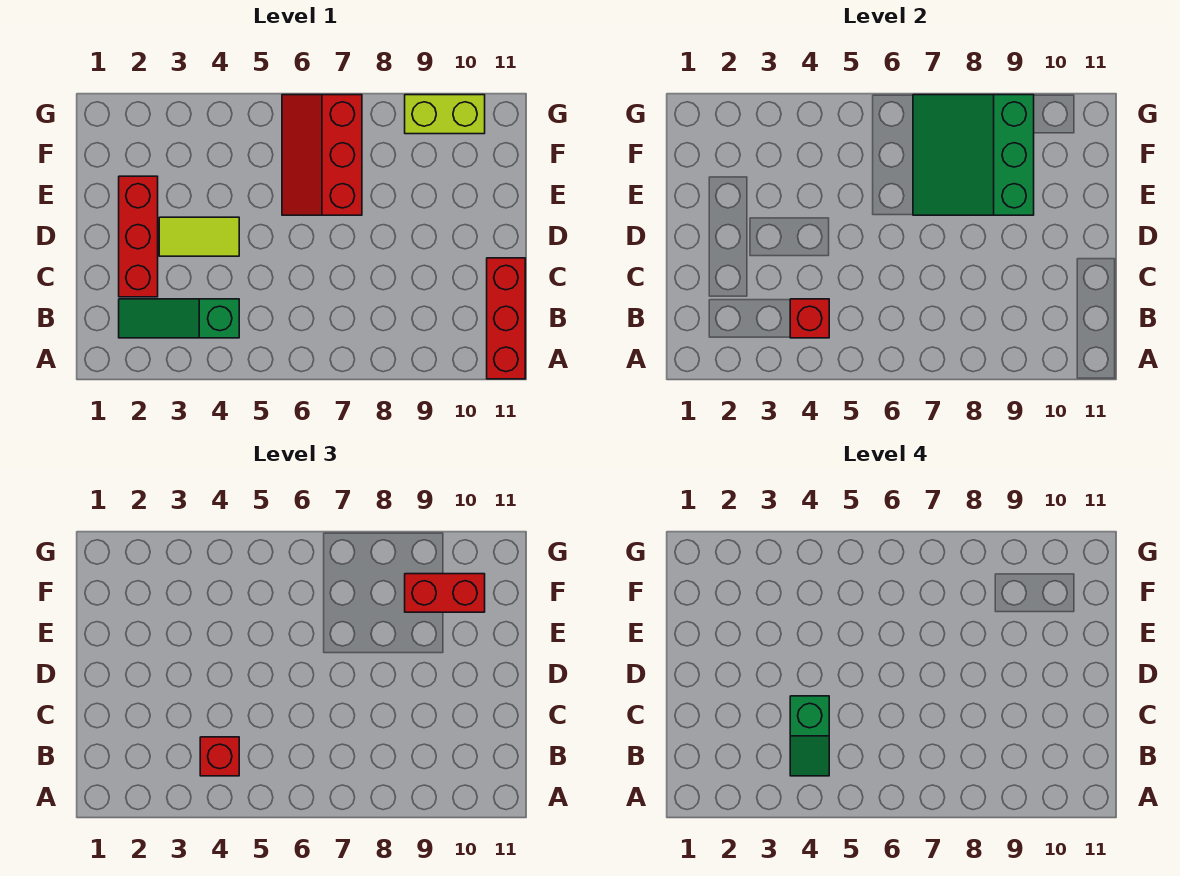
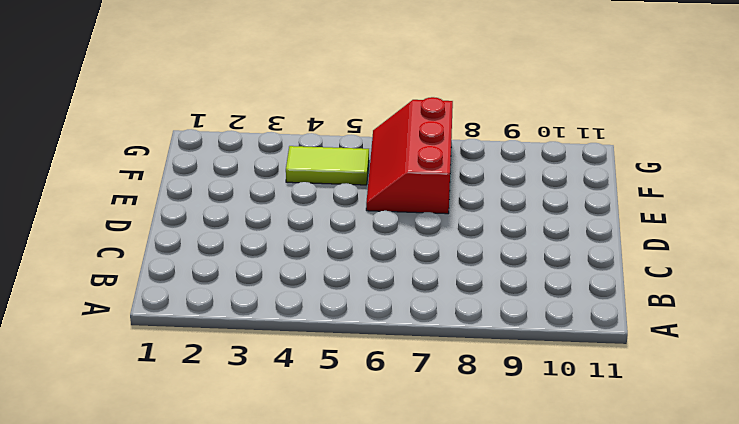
lime 1x2 tile [286,146,369,185] -> lime 1x2 tile moved to [159,217,239,256]
none -> red 1x3 brick [487,258,525,379]
none -> green 1x3 slope [119,299,239,338]

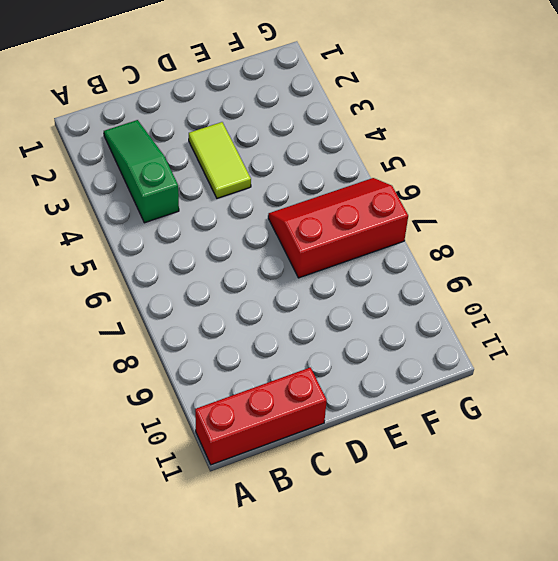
none -> red 1x3 brick [119,176,158,297]
none -> lime 1x2 brick [405,95,485,134]

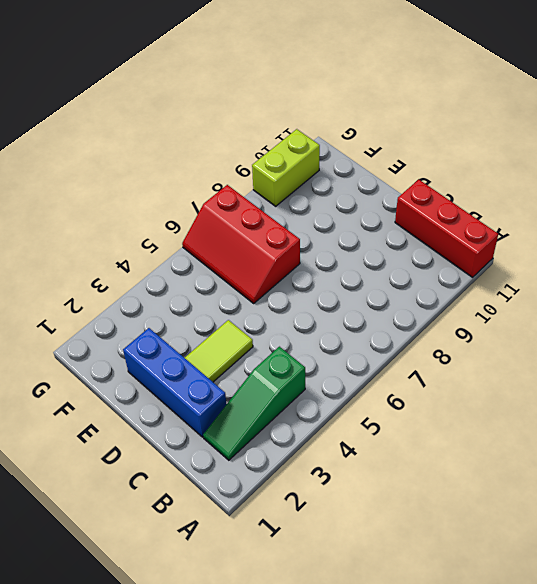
blue 1x3 brick [123,328,227,437] -> red 1x3 brick [119,176,158,297]
none -> red 1x1 brick [790,299,829,338]
none -> green 3x3 slope [913,95,1034,215]

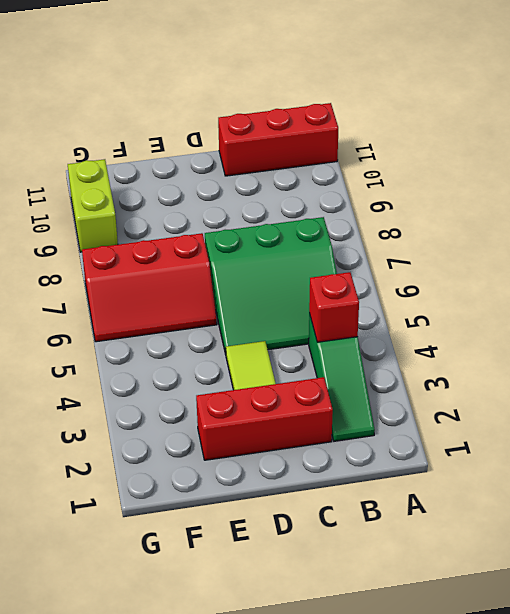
green 3x3 slope [205,217,337,354] -> green 3x3 slope moved to [913,95,1034,215]
none -> red 1x1 brick [200,737,239,776]
none -> red 1x2 brick [405,574,485,612]

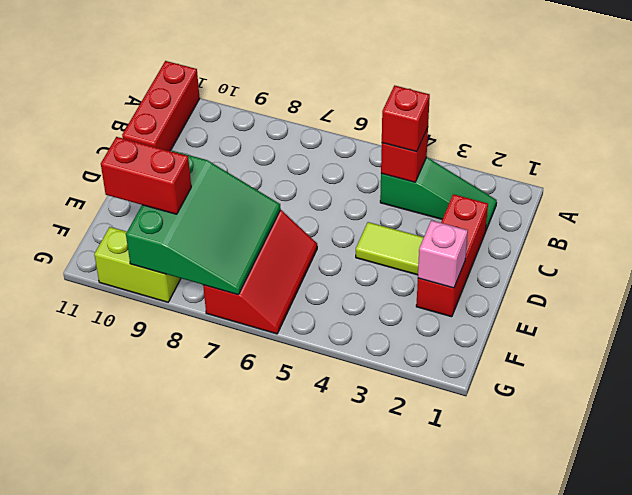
pink 1x1 brick [418,220,468,288] -> none
none -> green 1x2 slope [790,696,829,776]

